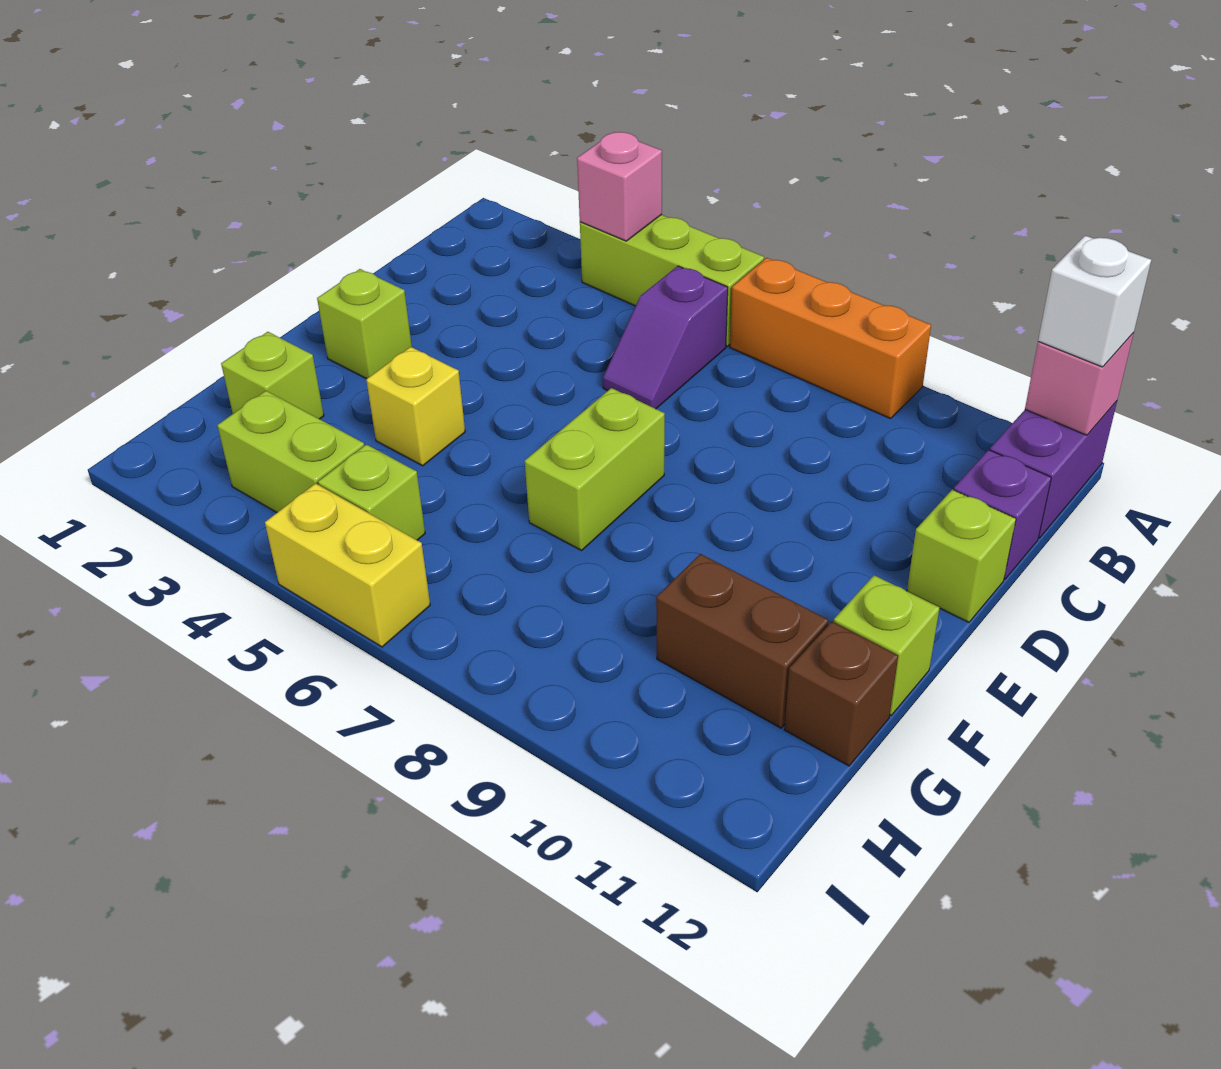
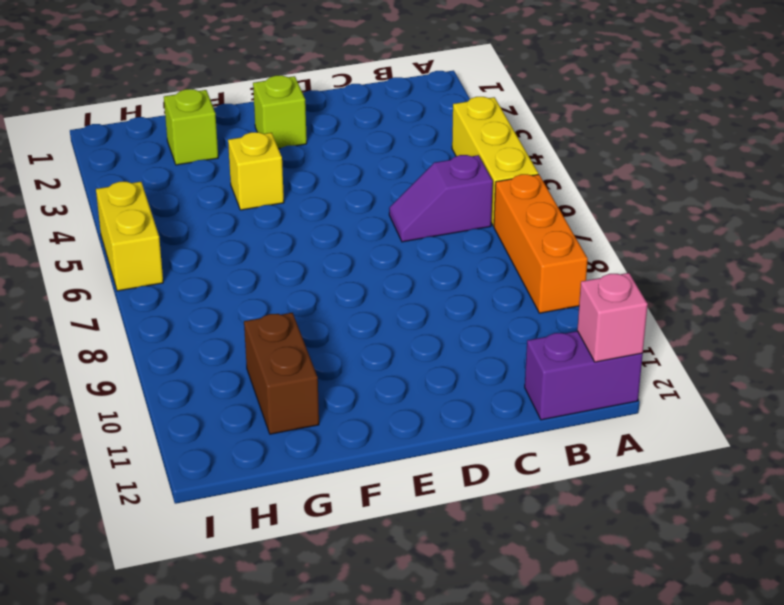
yellow 1x3 brick [452,97,538,226] -> lime 1x3 brick [580,215,764,347]
none -> purple 1x1 brick [954,450,1051,579]
none -> lime 1x1 brick [907,489,1016,622]
none -> lime 1x2 brick [525,388,665,550]

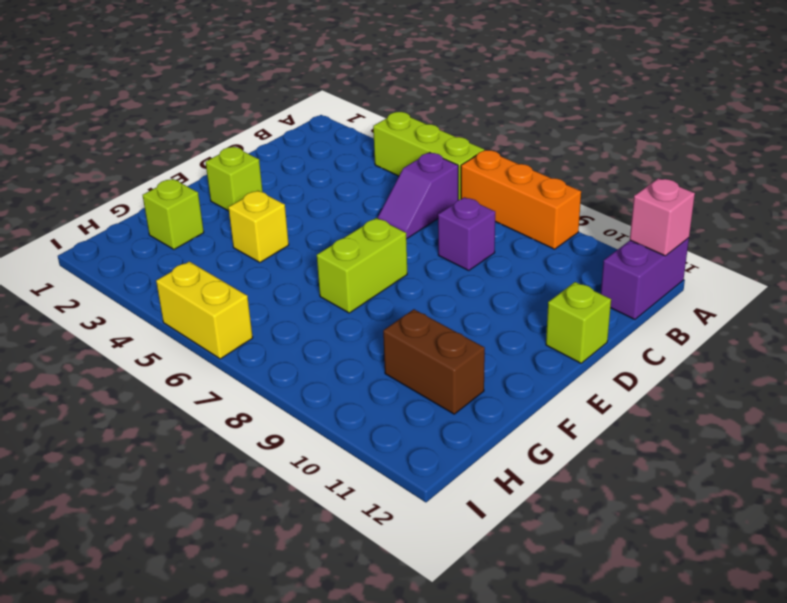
purple 1x1 brick [438,197,495,270] -> purple 1x1 brick moved to [954,450,1051,579]
none -> lime 1x1 brick [834,575,940,716]
none -> brown 1x1 brick [784,622,898,766]
none -> lime 1x2 brick [217,391,364,512]

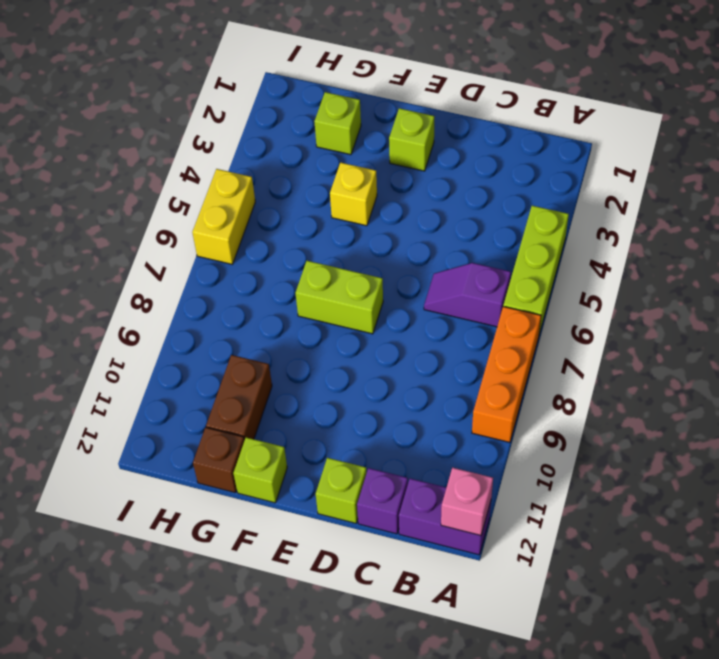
none -> lime 1x2 brick [217,391,364,512]
none -> lime 1x1 brick [318,444,425,540]
none -> pink 1x1 brick [577,132,662,241]

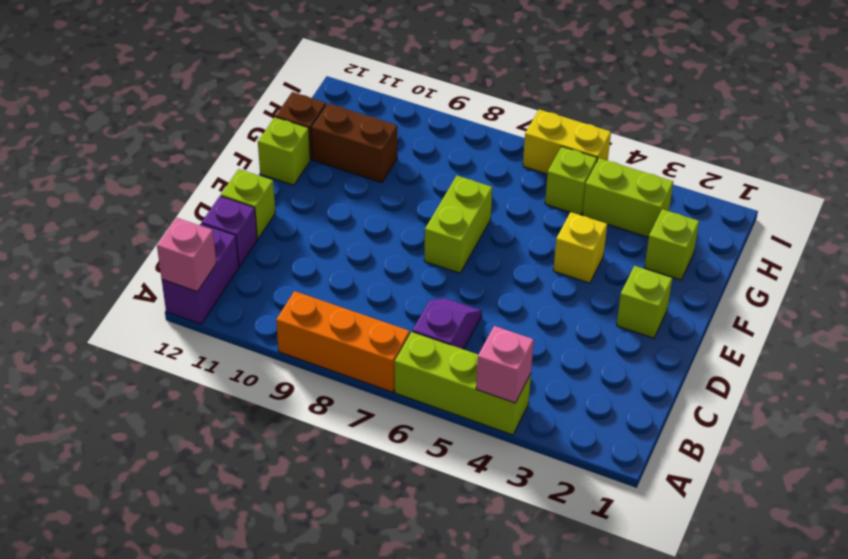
none -> white 1x1 brick [1038,236,1151,367]

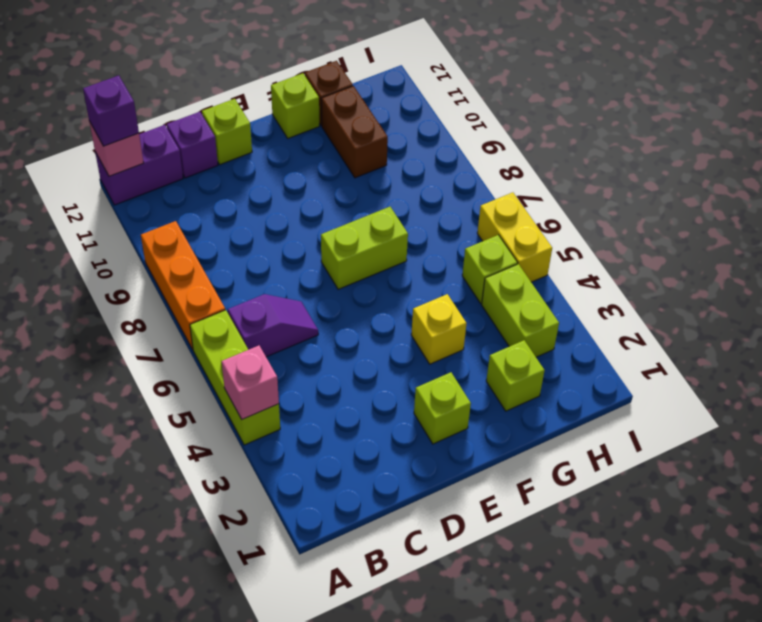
purple 1x1 brick [83,76,139,146] -> white 1x1 brick [1038,236,1151,367]

